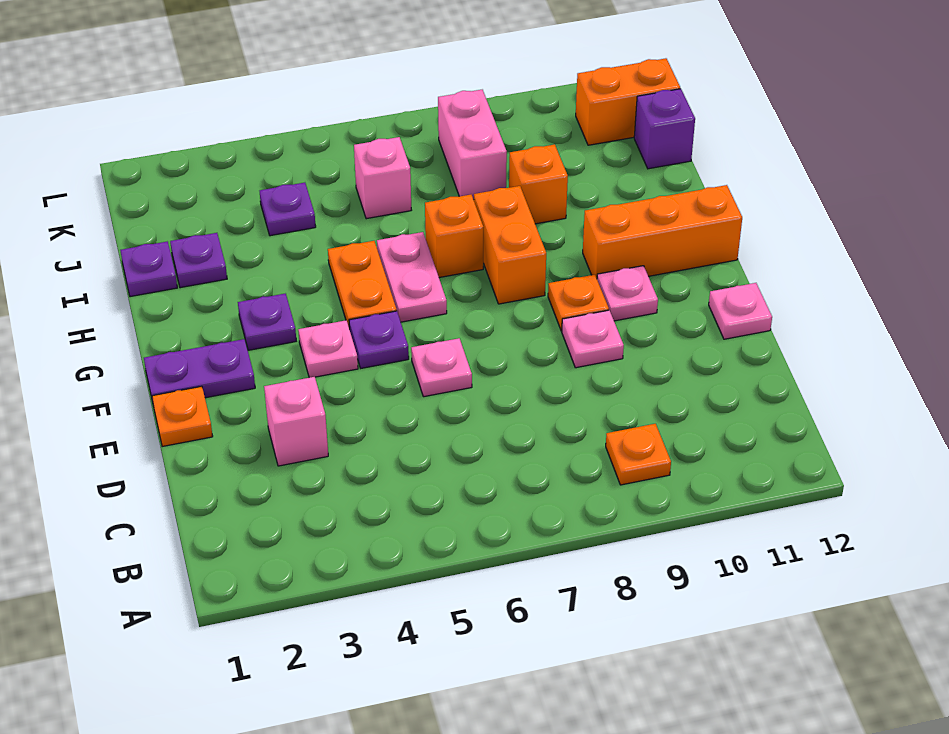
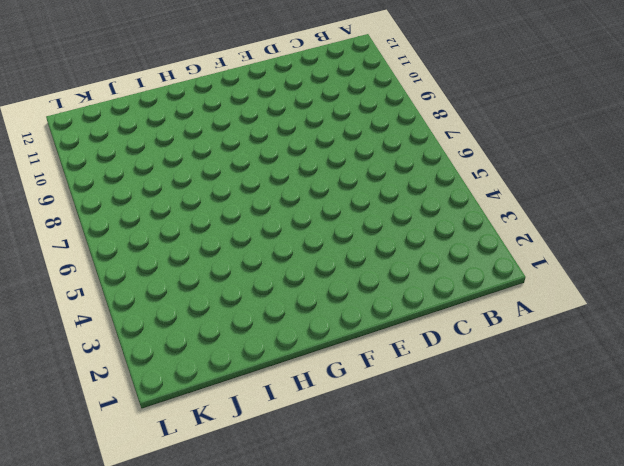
none -> orange 1x1 plate [606,424,671,485]
none -> pink 1x1 brick [264,377,328,466]
none -> orange 1x1 plate [152,386,213,447]

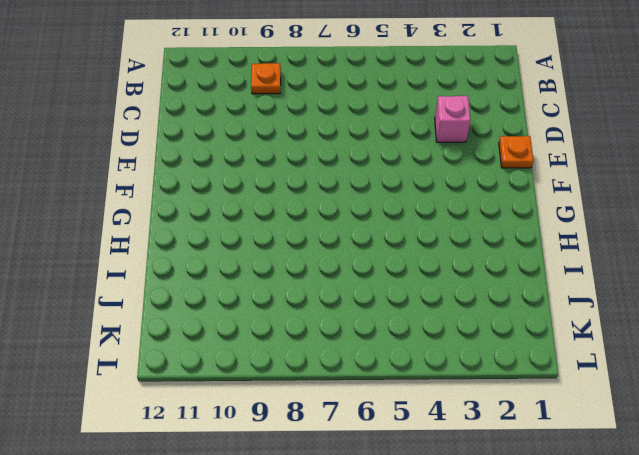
none -> pink 1x1 plate [411,338,472,397]
none -> pink 1x1 plate [562,310,624,368]
none -> pink 1x1 plate [709,283,772,339]

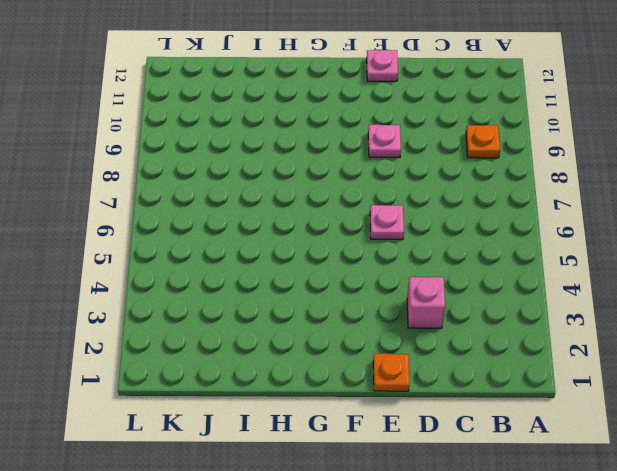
none -> purple 1x2 plate [144,339,255,402]
none -> pink 1x1 plate [298,320,358,378]
none -> purple 1x1 plate [349,311,409,368]

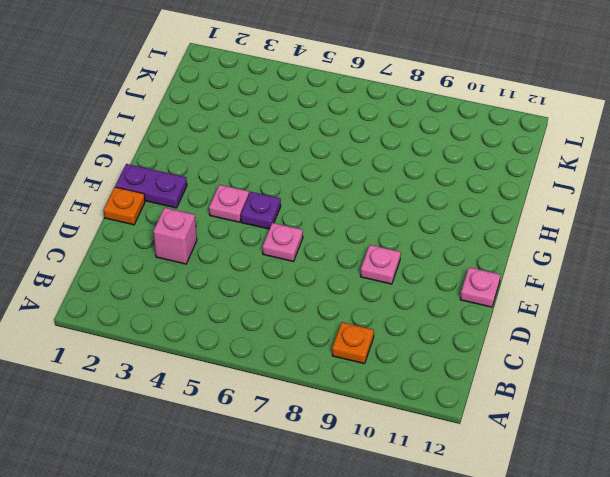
none -> orange 1x1 plate [548,275,609,331]
none -> pink 1x1 plate [597,266,658,321]
none -> purple 1x1 plate [238,294,296,350]

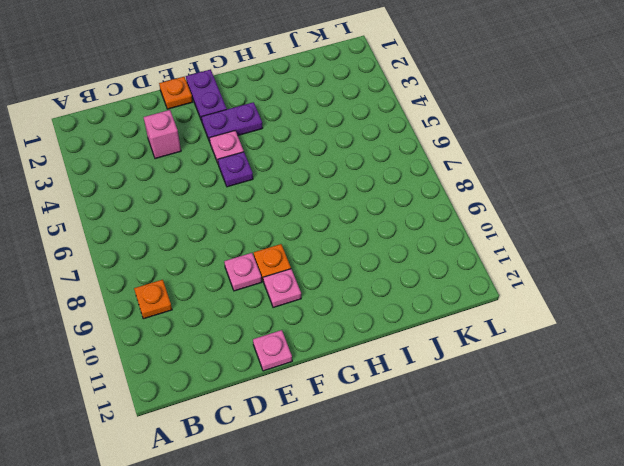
purple 1x2 plate [201,102,262,142] -> purple 1x1 plate [238,294,296,350]
none -> pink 1x1 plate [411,338,472,397]
none -> orange 1x2 plate [328,241,397,329]
none -> pink 1x2 plate [377,232,447,322]

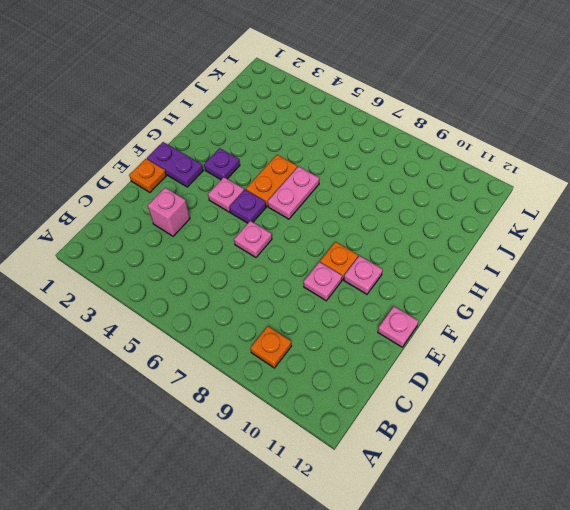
none -> orange 1x2 brick [474,186,546,304]
none -> orange 1x3 brick [583,185,742,278]
none -> orange 1x1 brick [425,195,483,278]

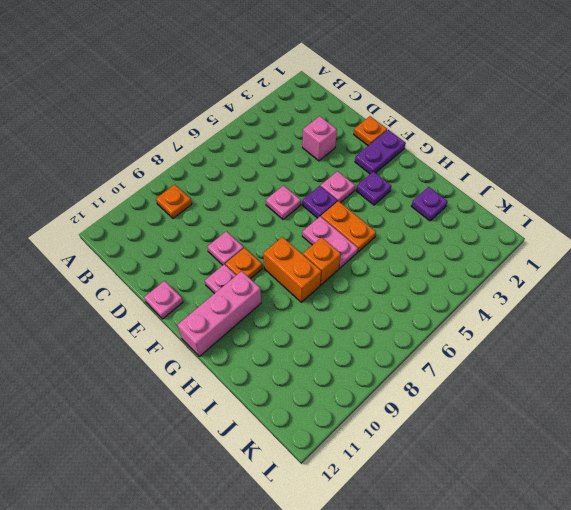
pink 1x3 brick [178,271,261,356] -> orange 1x3 brick [583,185,742,278]
none -> purple 1x1 plate [120,241,177,297]
none -> orange 1x1 brick [509,145,568,224]
none -> purple 1x1 plate [260,183,316,236]

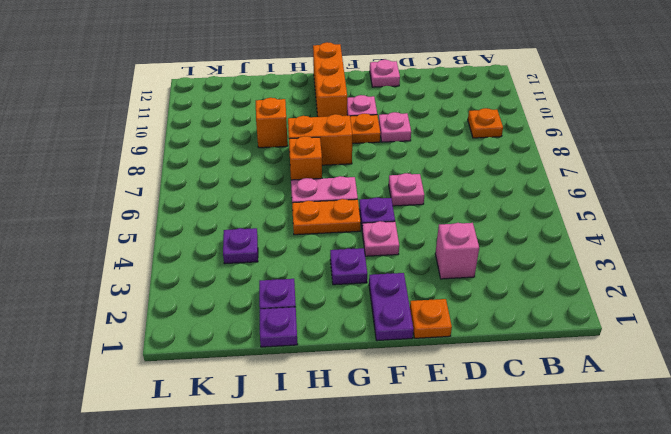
none -> pink 1x1 brick [354,137,411,219]
none -> pink 1x2 brick [438,90,507,200]
none -> purple 1x1 brick [634,89,695,169]

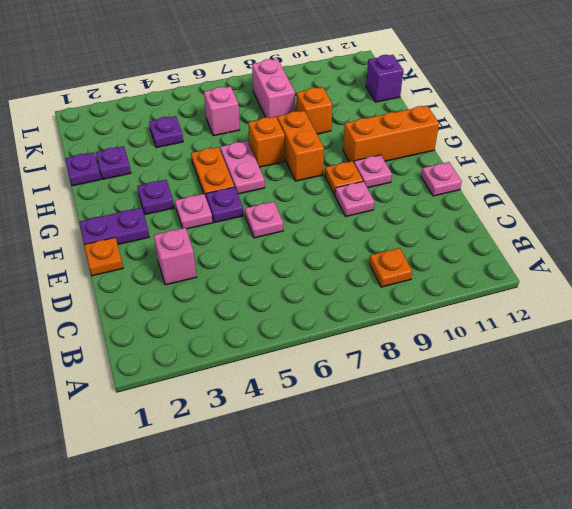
none -> orange 1x2 brick [576,58,680,145]

